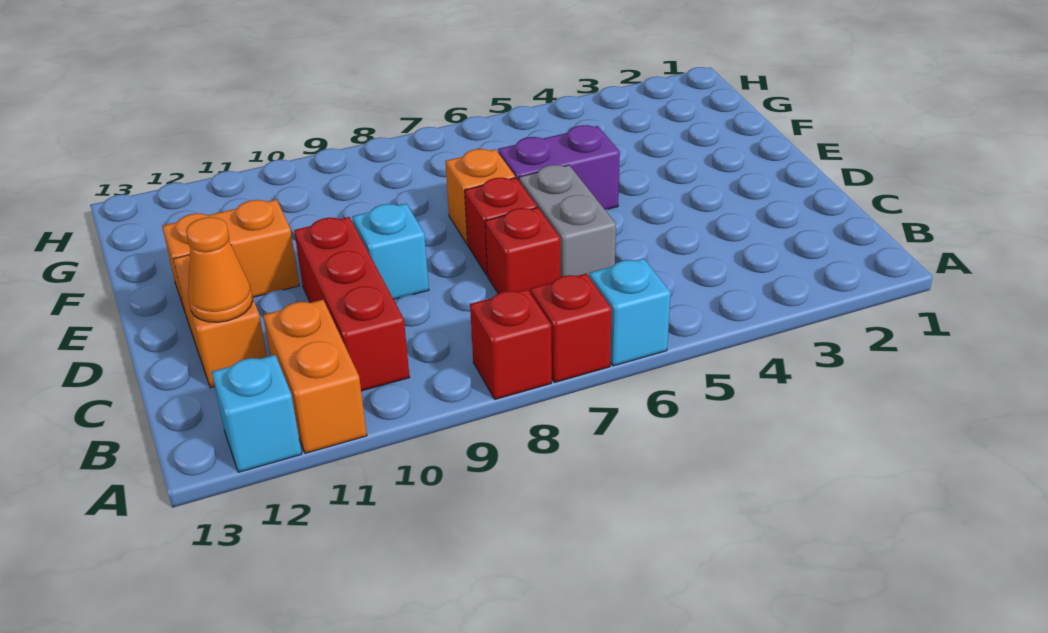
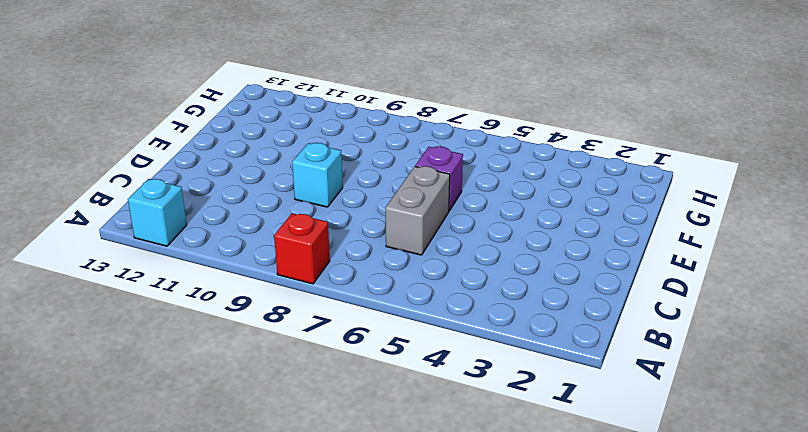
purple 1x1 brick [415,146,463,211] -> purple 1x2 brick [498,125,620,209]
none -> cyan 1x1 brick [589,258,671,366]
none -> red 1x1 brick [530,274,612,382]
none -> orange 1x2 brick [263,300,367,453]

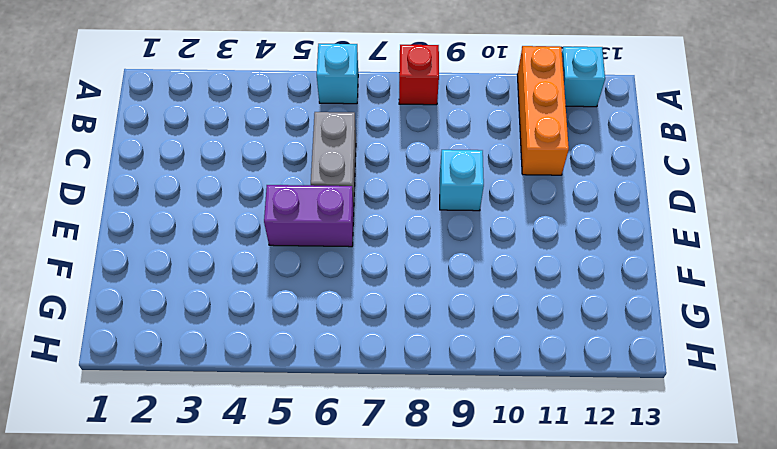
orange 1x3 brick [517,46,569,175] -> orange 1x2 brick [263,300,367,453]
none -> red 1x1 brick [530,274,612,382]
none -> red 1x3 brick [294,217,410,391]
none -> red 1x1 brick [485,208,560,294]

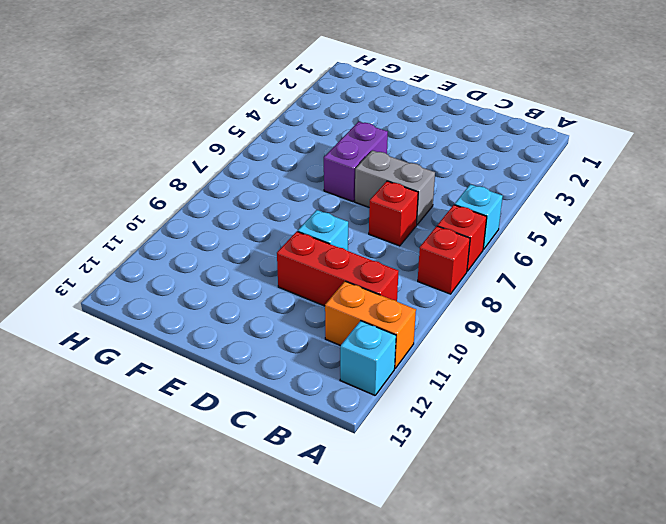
none -> orange 1x2 brick [173,245,267,388]
none -> red 1x1 brick [465,178,537,275]
none -> orange 1x1 brick [445,149,515,244]

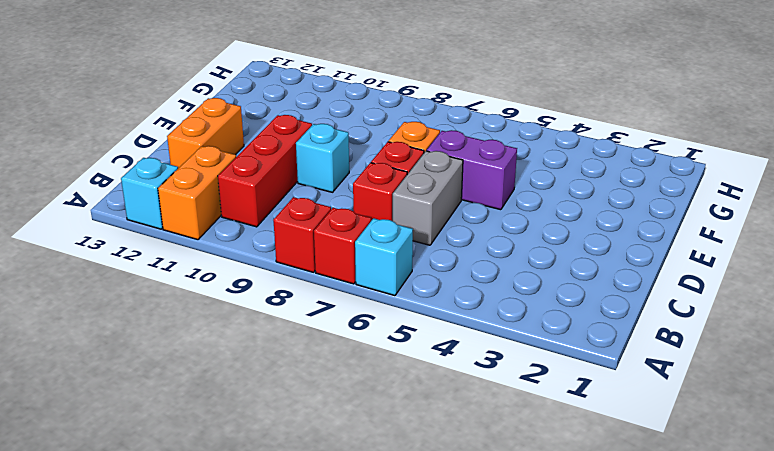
none -> orange 1x2 brick [162,199,299,311]
none -> orange 1x1 cone [186,217,253,322]

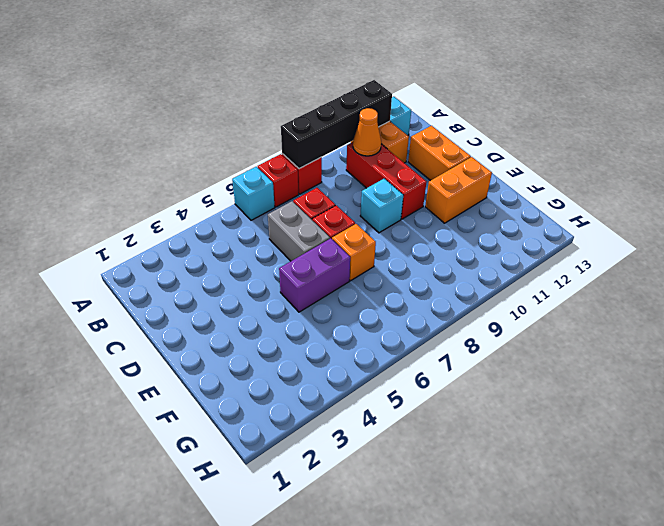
black 1x4 brick [281,80,392,169] -> none
orange 1x1 cone [353,108,381,156] -> orange 1x1 cone moved to [186,217,253,322]

